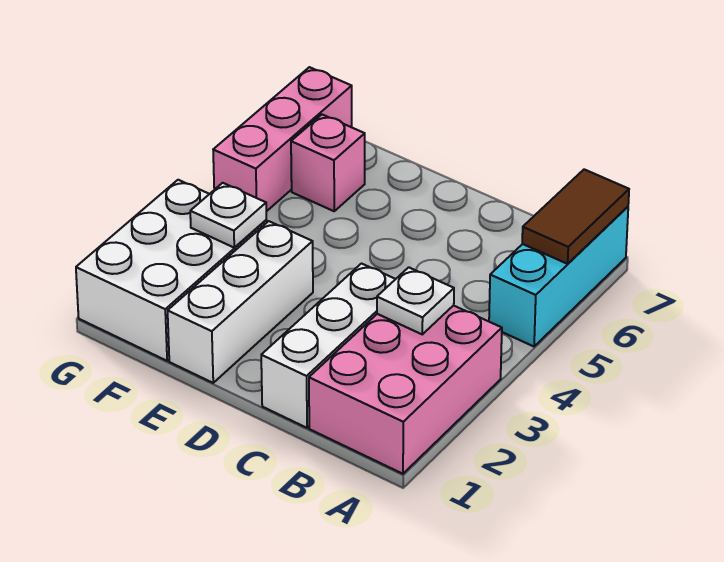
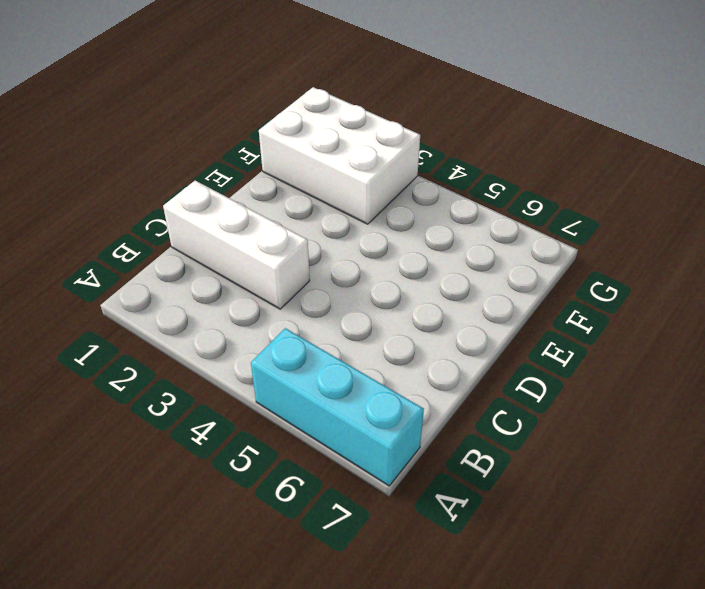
none -> pink 2x3 brick [309,305,502,474]
none -> white 1x3 brick [168,221,313,383]

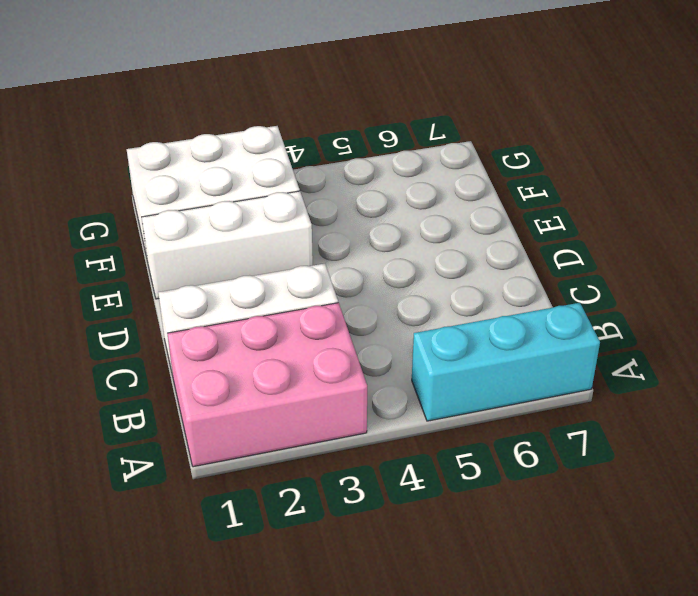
none -> pink 1x1 brick [291,115,365,211]
none -> pink 1x3 brick [213,67,352,212]

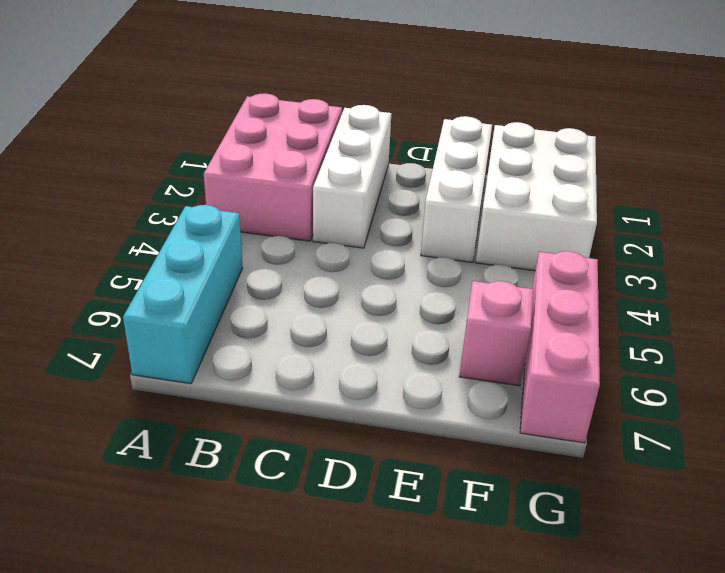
none -> brown 1x2 tile [522,169,629,264]
none -> white 1x1 plate [377,267,454,334]

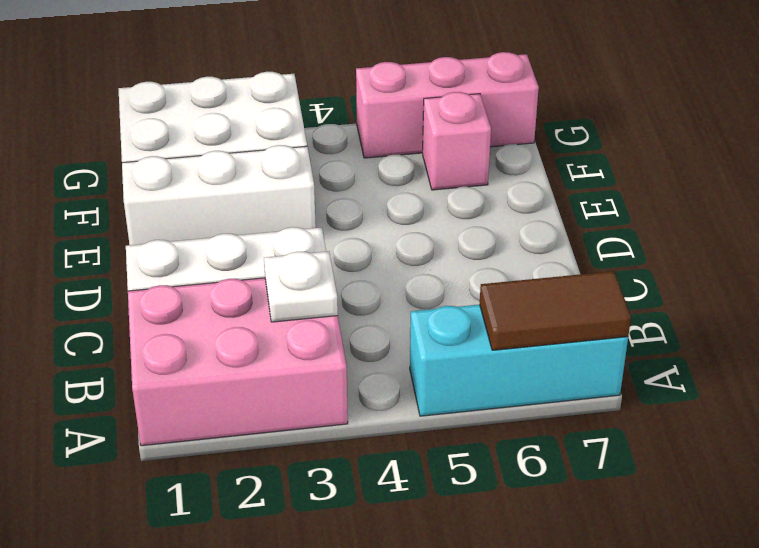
none -> white 1x1 plate [190,183,266,247]

